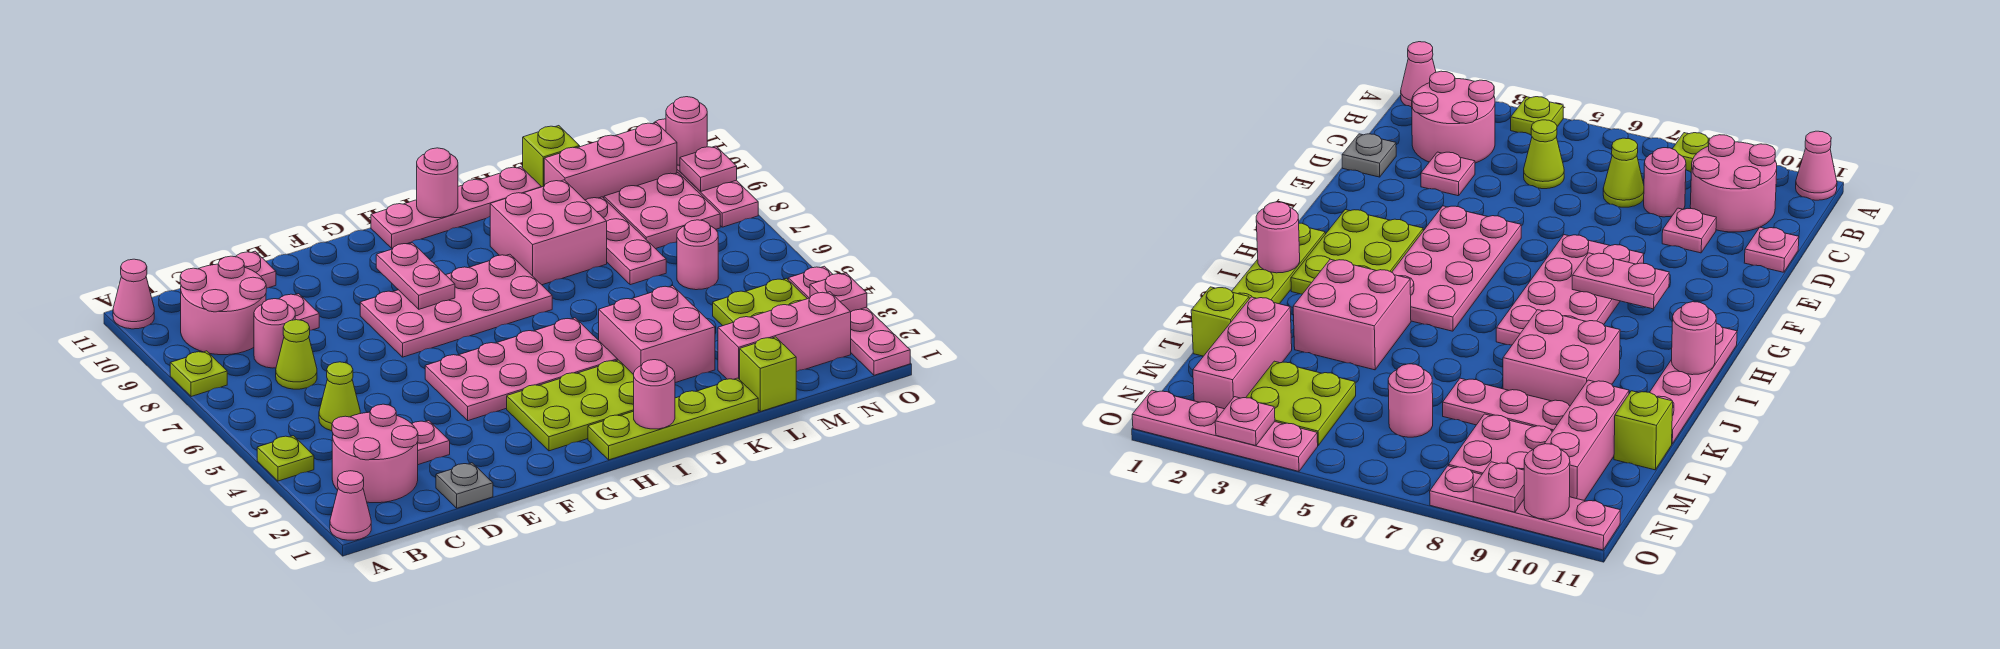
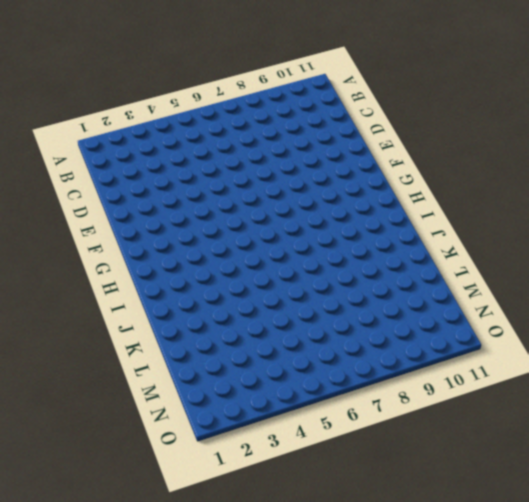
none -> pink 1x1 cone [330,471,371,540]
none -> lime 1x1 plate [257,436,314,481]
none -> lime 1x1 plate [170,351,227,397]
none -> pink 1x1 cone [113,259,154,329]

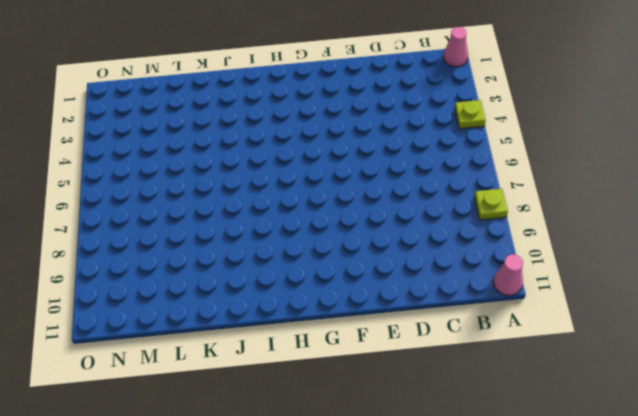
none -> pink 2x2 round brick [332,404,418,503]
none -> pink 2x2 round brick [180,256,266,355]
none -> lime 1x1 cone [319,362,360,431]
none -> lime 1x1 cone [276,320,317,389]

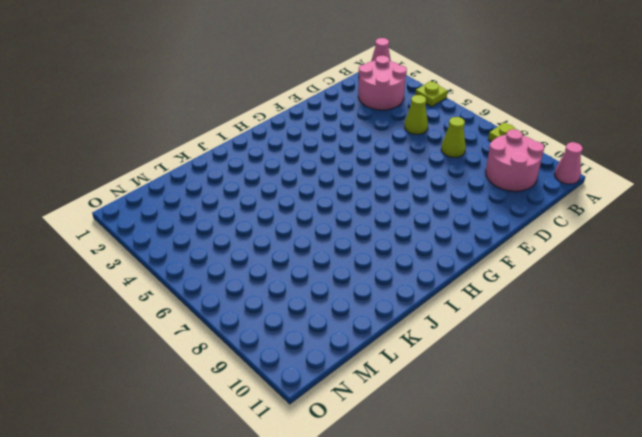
none -> pink 1x1 round brick [254,299,295,368]
none -> grey 1x1 plate [436,463,493,508]
none -> pink 1x1 plate [412,421,450,465]
none -> pink 1x1 plate [279,294,319,330]

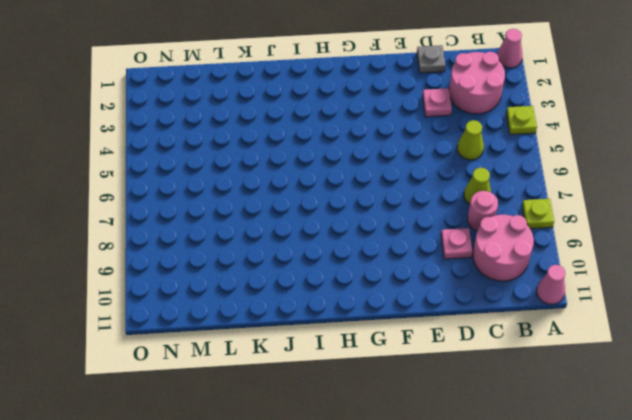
none -> pink 1x1 plate [236,251,276,288]
none -> pink 2x4 plate [425,318,618,421]
none -> pink 2x4 plate [360,254,552,357]
none -> lime 2x3 plate [507,360,634,451]

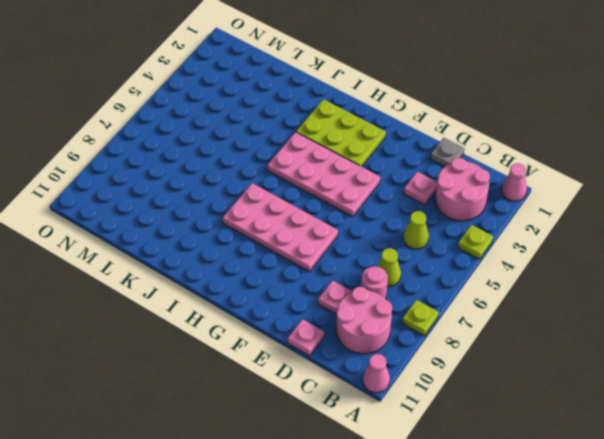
none -> lime 1x4 plate [588,378,758,460]
none -> pink 1x4 plate [371,167,541,248]
none -> pink 2x2 brick [599,286,715,383]
none -> pink 2x2 brick [490,180,607,285]

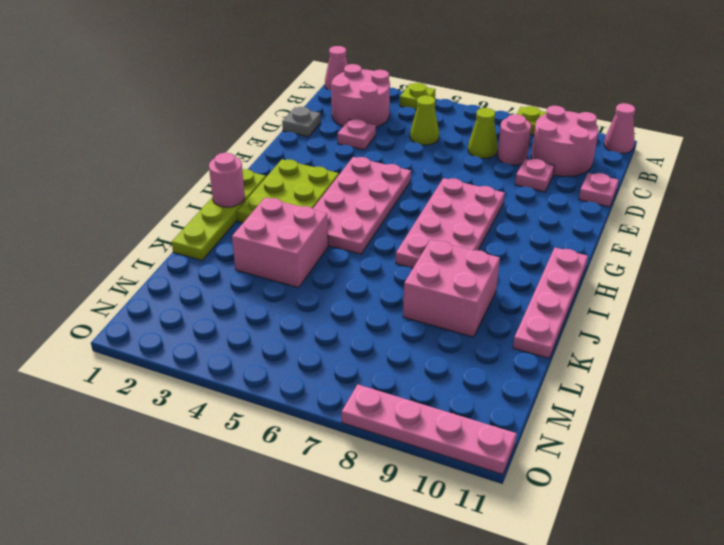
none -> lime 1x1 brick [740,337,796,412]
none -> pink 1x3 brick [718,292,851,380]
none -> pink 1x3 plate [586,197,666,285]
none -> pink 1x3 brick [544,123,677,200]

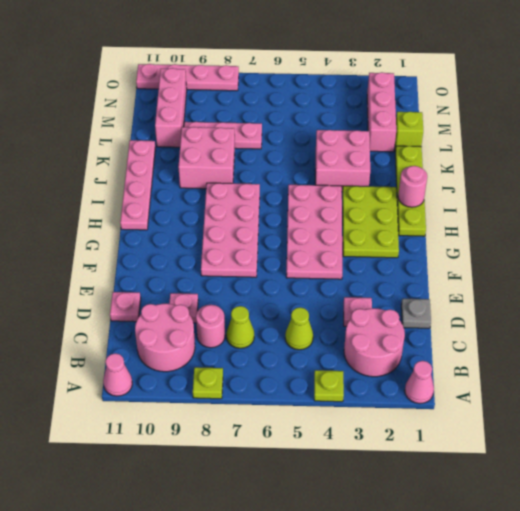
none -> lime 1x1 brick [523,126,580,187]
none -> lime 2x2 plate [713,278,807,326]
none -> pink 1x1 round brick [677,220,718,290]
none -> pink 2x2 plate [604,173,720,249]

